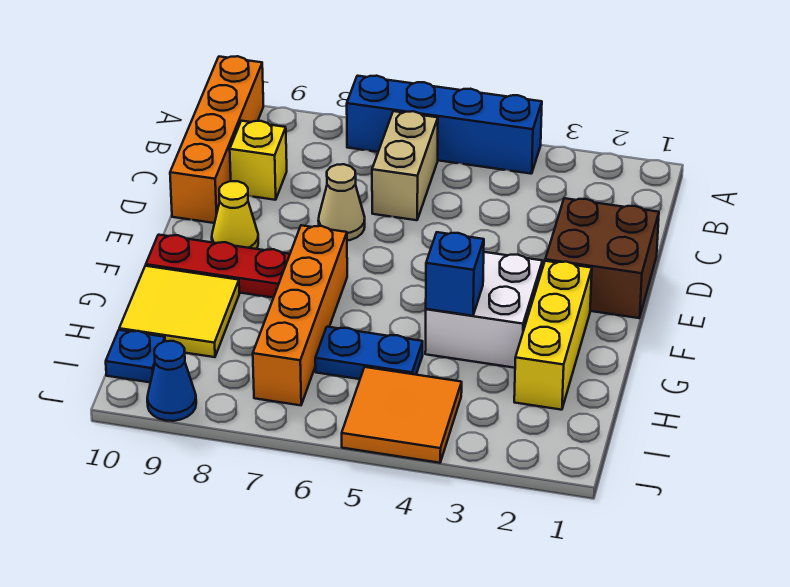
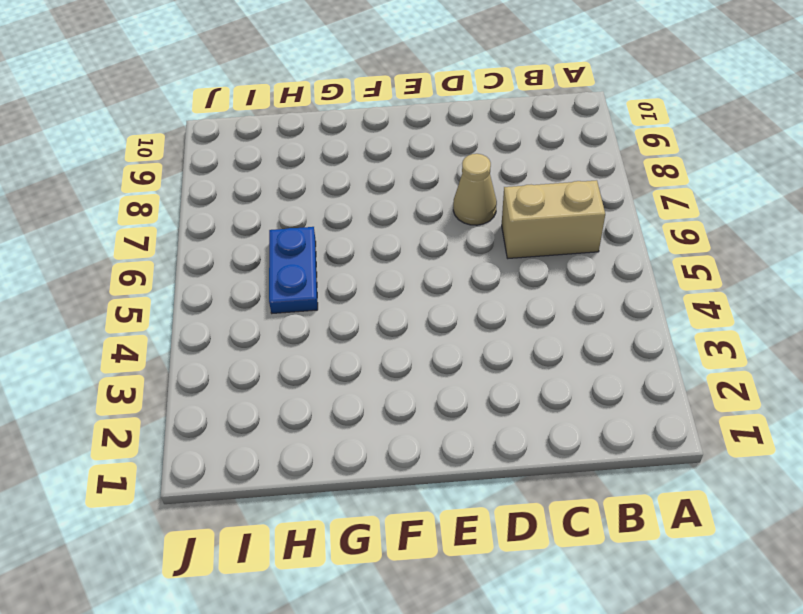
none -> blue 1x4 brick [347,76,542,174]
none -> orange 1x4 brick [170,56,263,223]
none -> yellow 1x1 brick [230,121,287,200]

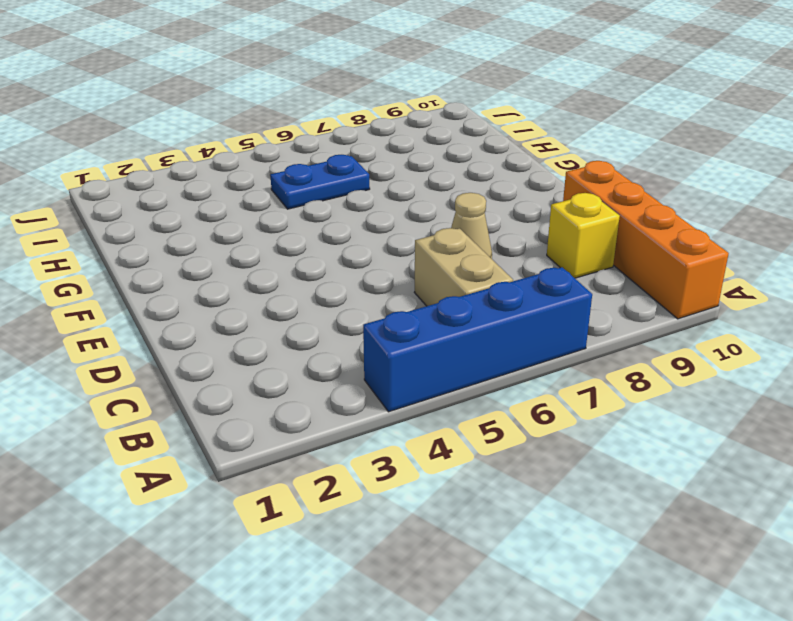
none -> brown 2x2 brick [545,198,659,318]
none -> yellow 1x1 cone [212,181,258,249]
none -> yellow 1x3 brick [514,261,592,410]

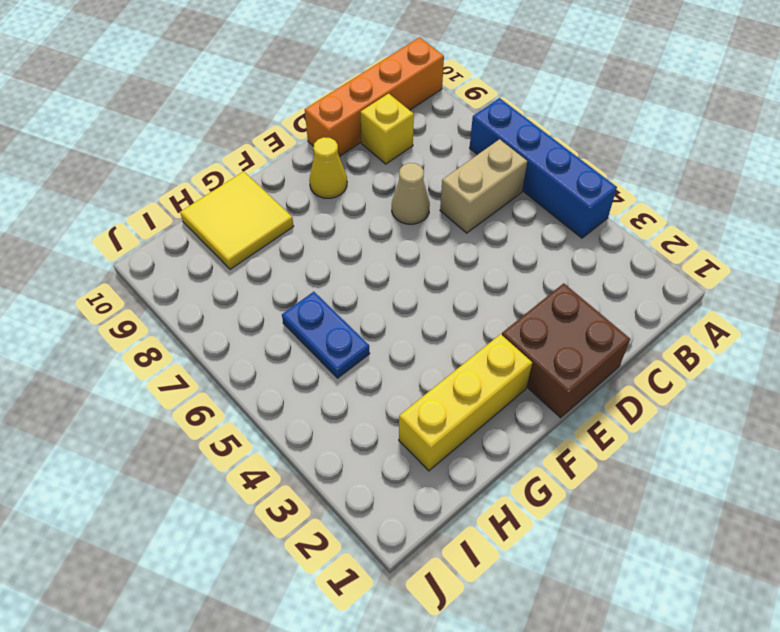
none -> white 2x2 brick [425,252,542,368]
none -> orange 1x4 brick [253,225,347,405]
none -> red 1x3 plate [146,235,290,298]

